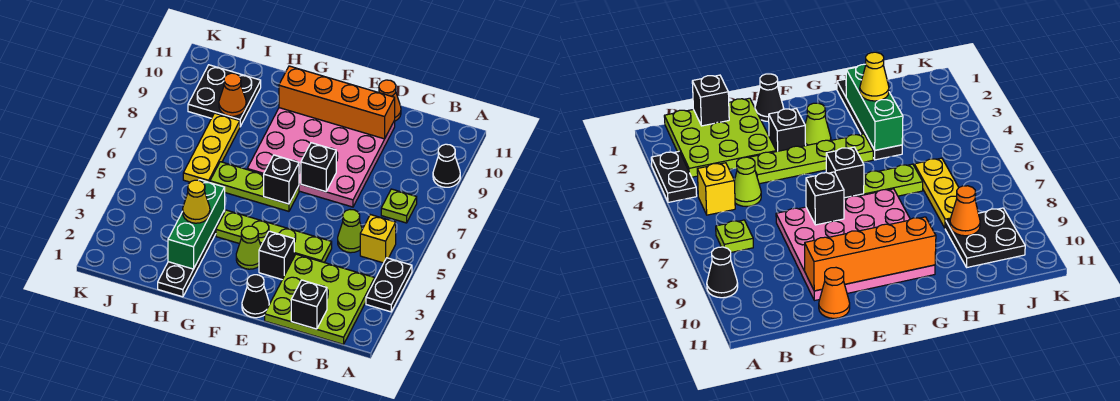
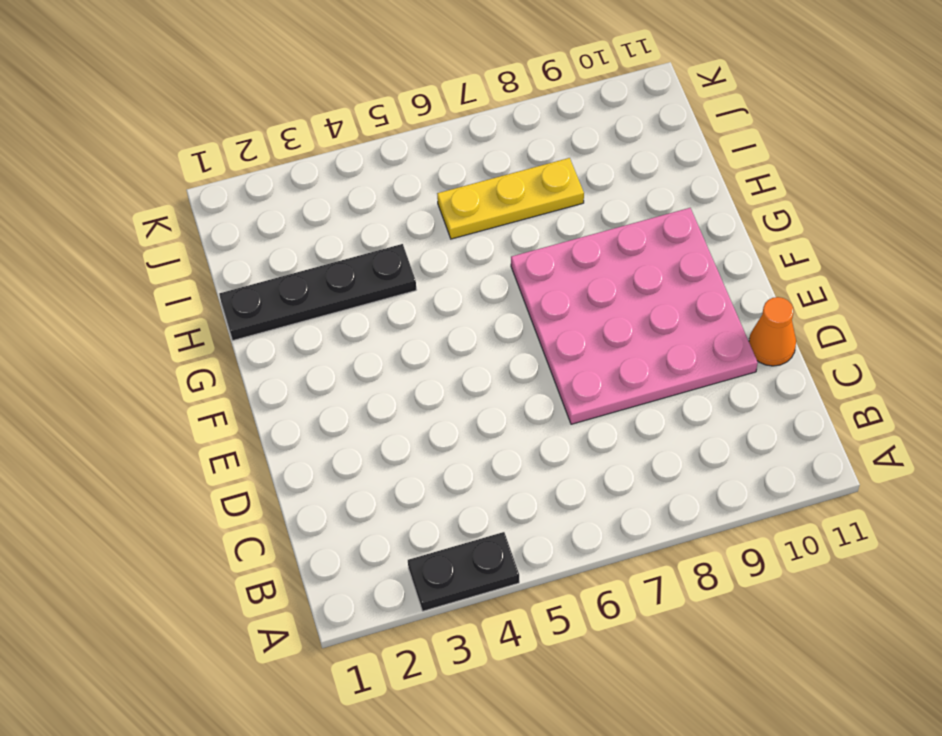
none -> black 1x1 cone [433,144,460,187]
none -> lime 3x3 plate [265,254,375,344]
none -> yellow 1x1 brick [360,215,396,263]

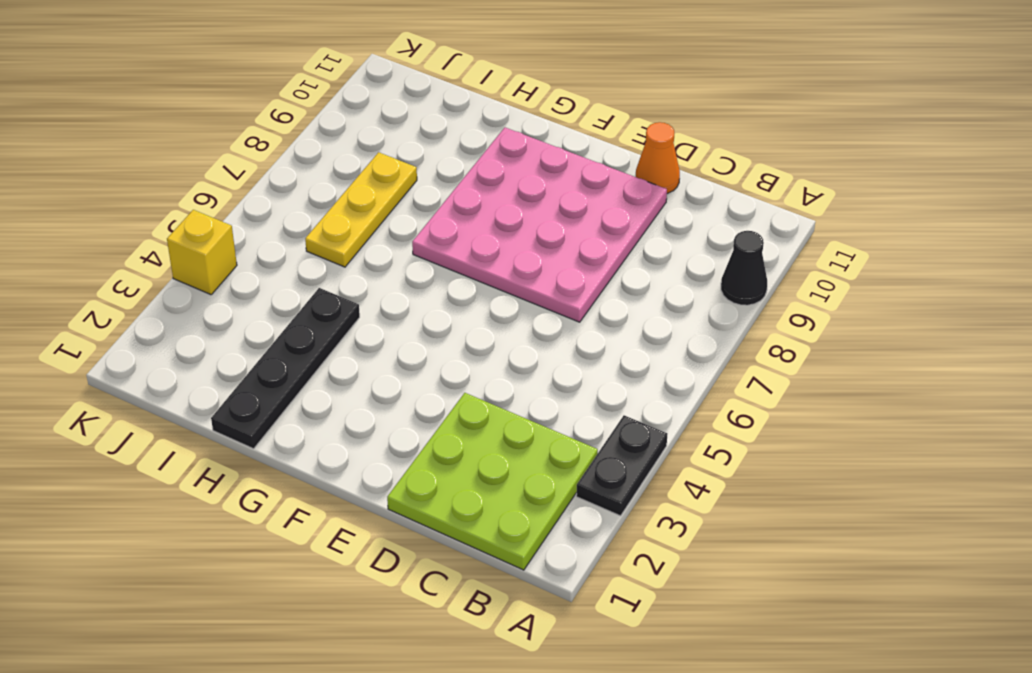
yellow 1x1 brick [167,210,237,295] -> yellow 1x1 brick moved to [360,215,396,263]
none -> lime 1x1 plate [381,189,417,223]
none -> lime 1x1 cone [338,210,362,253]
none -> lime 1x4 plate [216,210,332,262]

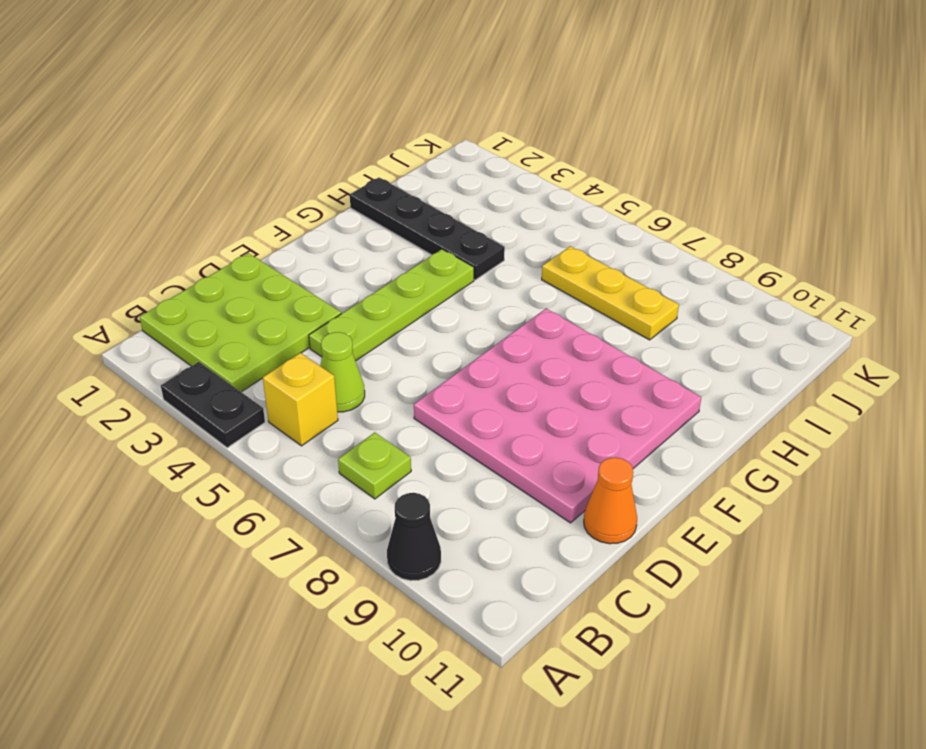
none -> black 1x1 cone [242,275,269,318]
none -> black 1x1 brick [259,231,294,279]
none -> lime 1x1 cone [236,226,261,269]

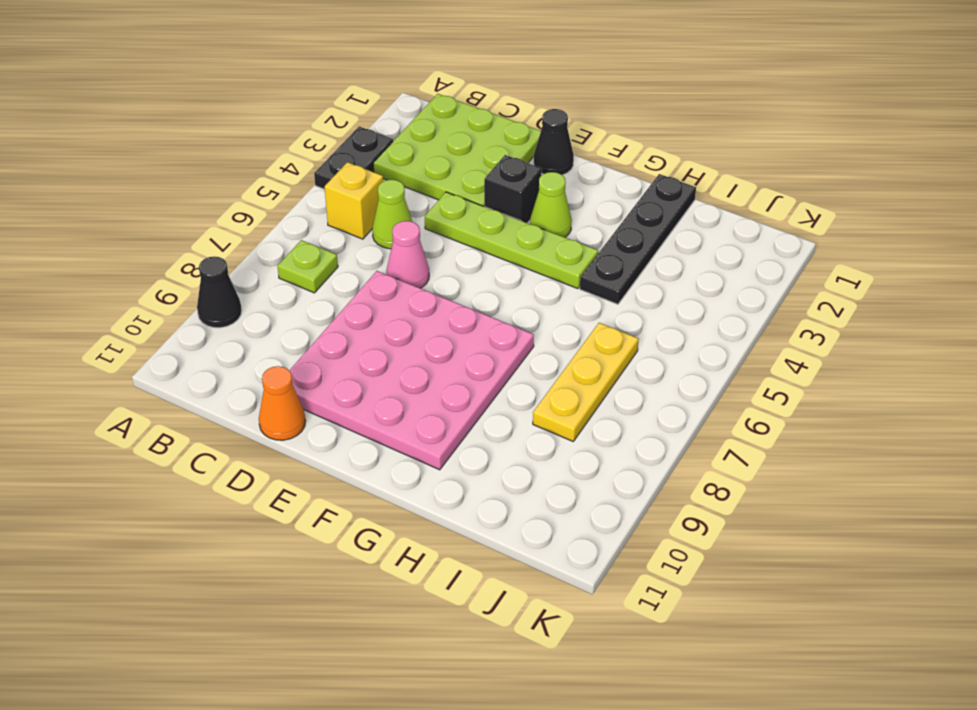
pink 1x1 cone [387,221,429,288] -> none
none -> lime 1x3 plate [210,162,299,211]
none -> black 2x2 plate [188,65,261,126]
none -> black 1x1 brick [291,280,327,329]

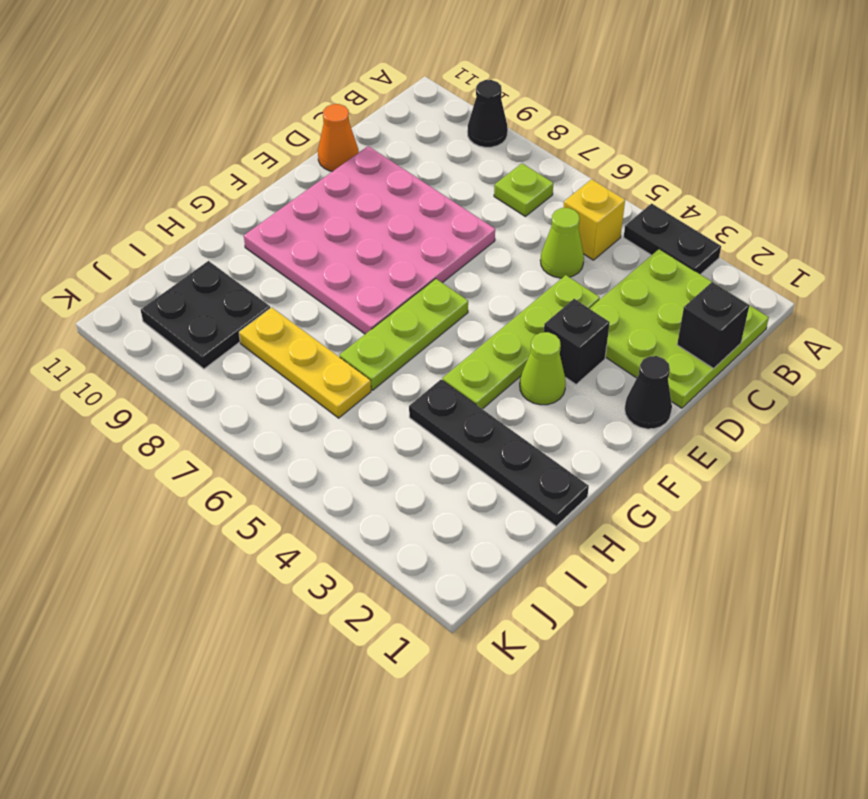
none -> orange 1x4 brick [279,66,395,139]
none -> black 1x1 brick [301,143,336,192]
none -> black 1x1 brick [264,155,299,204]

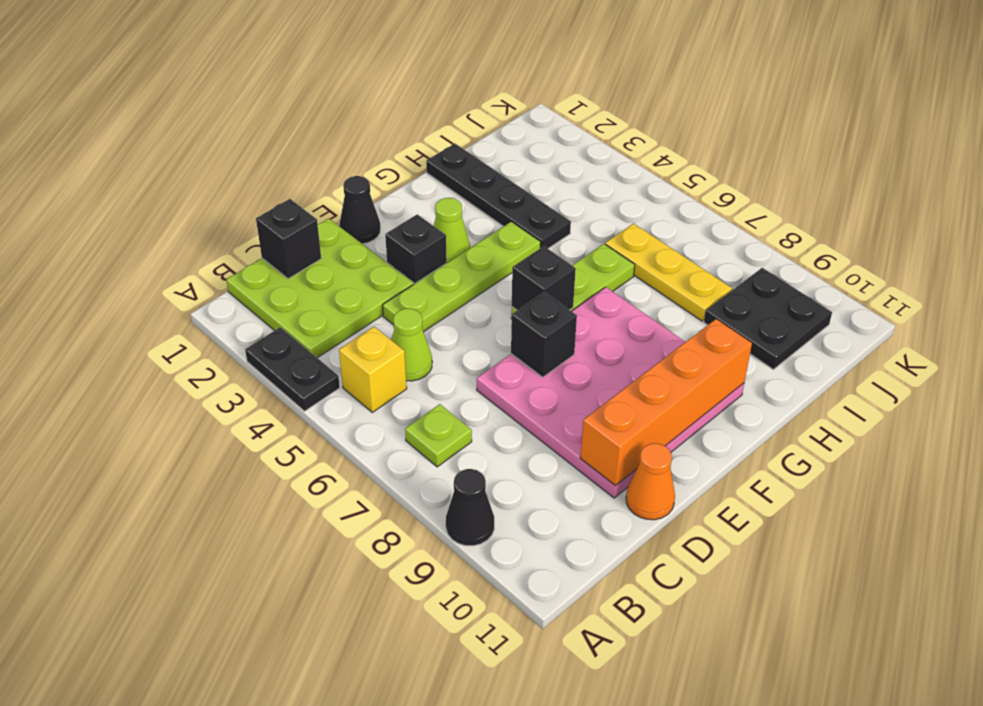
none -> green 1x3 brick [168,180,225,269]
none -> orange 1x1 cone [219,73,246,116]
none -> yellow 1x1 cone [183,180,210,223]

